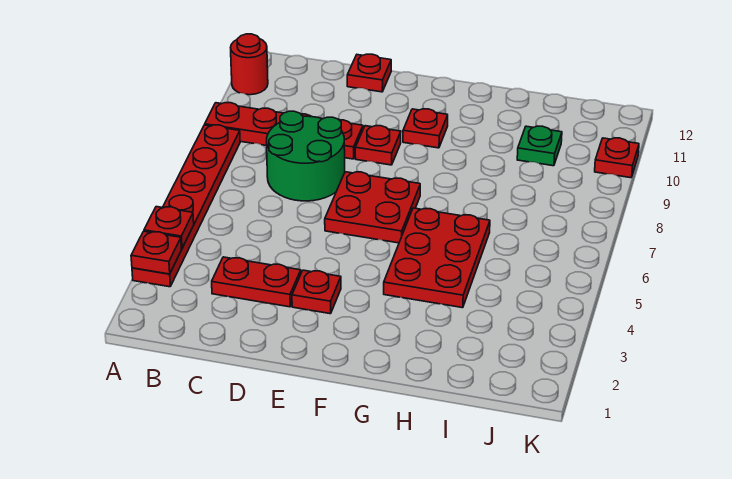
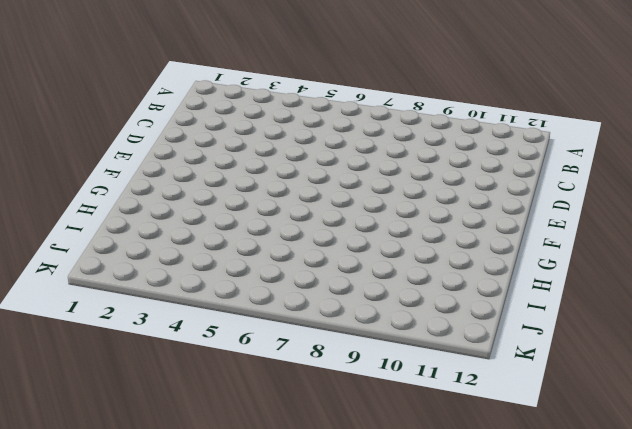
none -> red 1x6 plate [132,125,240,287]
none -> red 1x4 plate [205,103,363,159]
none -> red 1x1 round brick [231,34,268,95]

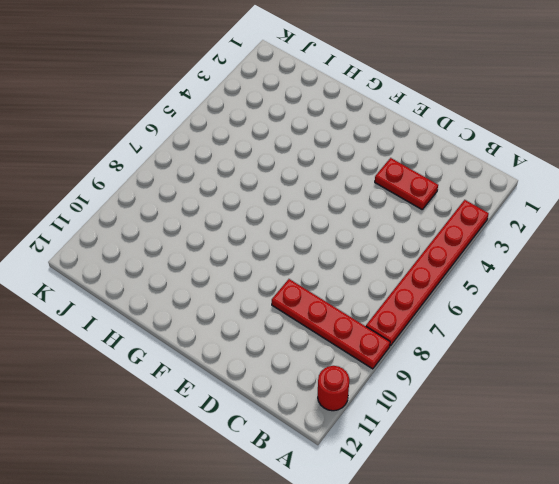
none -> green 2x2 round brick [267,111,345,201]
none -> red 1x1 plate [347,54,391,92]
none -> red 1x1 plate [292,270,341,314]

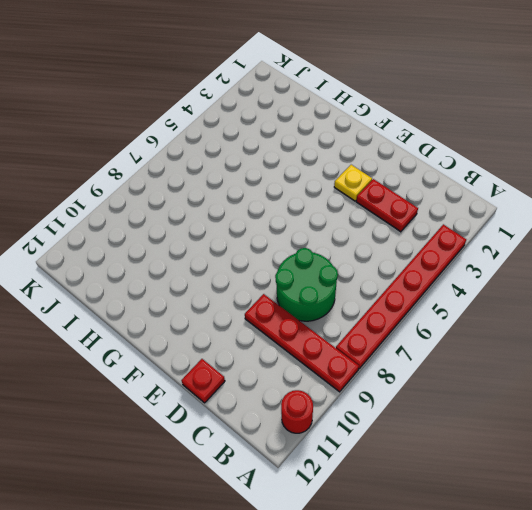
yellow 1x1 plate [334,165,372,201] -> red 1x1 plate [292,270,341,314]
none -> red 2x2 plate [325,172,420,243]
none -> red 1x1 plate [355,126,401,165]
none -> red 1x1 plate [403,109,448,148]

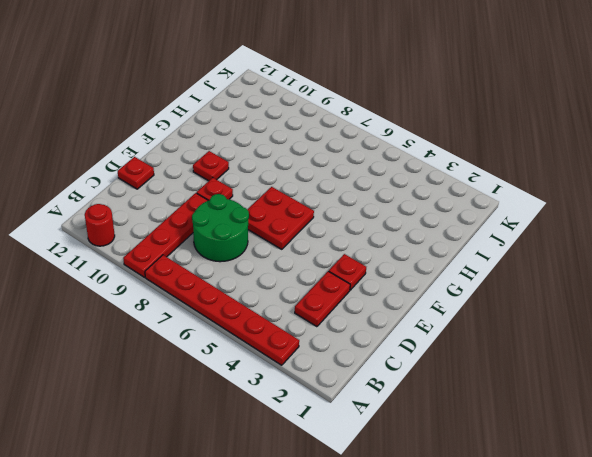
none -> red 2x3 plate [384,208,490,308]
none -> green 1x1 plate [517,126,562,166]
none -> red 1x1 plate [595,138,639,178]

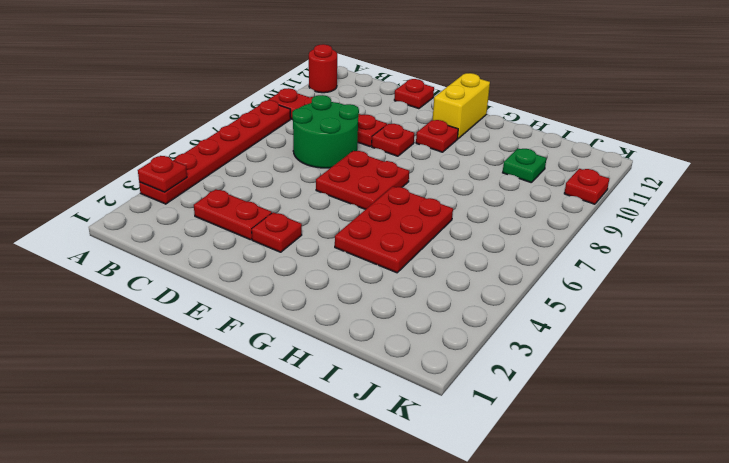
yellow 1x2 brick [433,73,490,139] -> none
none -> red 1x1 plate [144,207,194,248]

